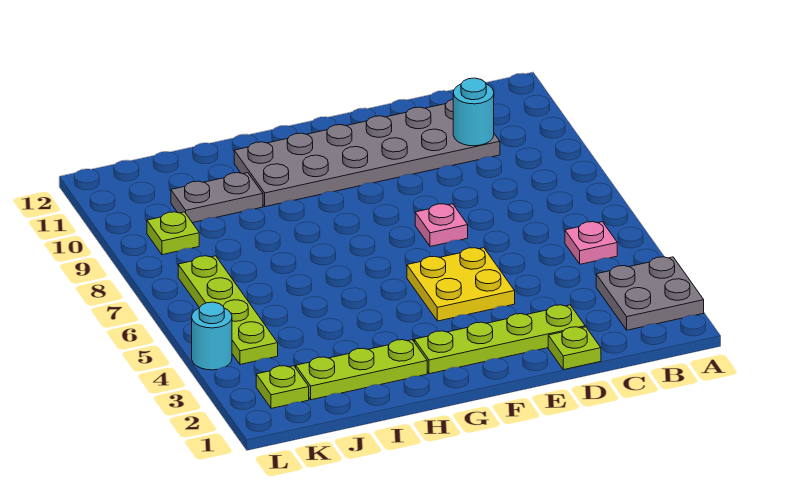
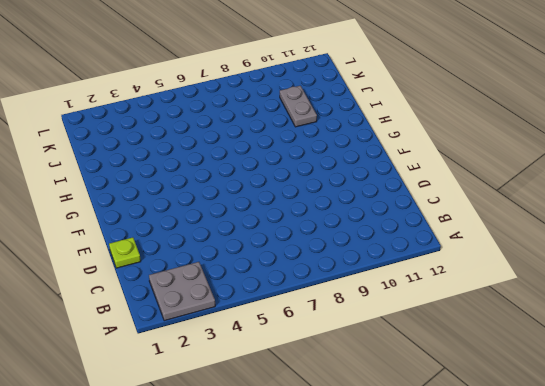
none -> pink 1x1 plate [565,222,617,264]
none -> grey 2x6 plate [234,99,500,207]
none -> lime 1x4 plate [414,305,585,374]

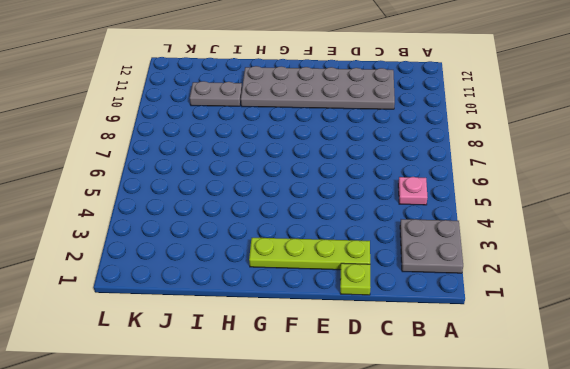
none -> yellow 2x2 plate [407,248,515,321]
none -> pink 1x1 plate [415,204,468,247]
none -> lime 1x3 plate [296,340,427,400]

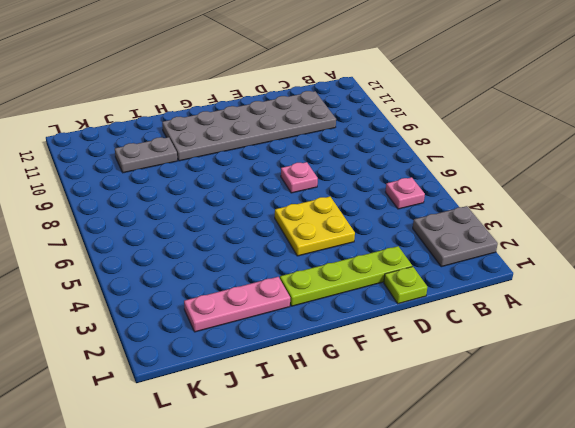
pink 1x3 plate [184,277,290,332] -> lime 1x3 plate [296,340,427,400]
none -> lime 1x1 plate [256,366,309,408]
none -> lime 1x4 plate [178,256,278,365]
none -> lime 1x1 plate [147,212,199,255]

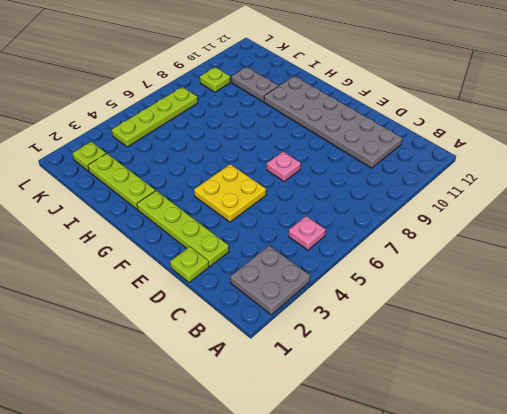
none -> cyan 1x1 round brick [192,302,232,370]
none -> cyan 1x1 round brick [453,78,494,146]

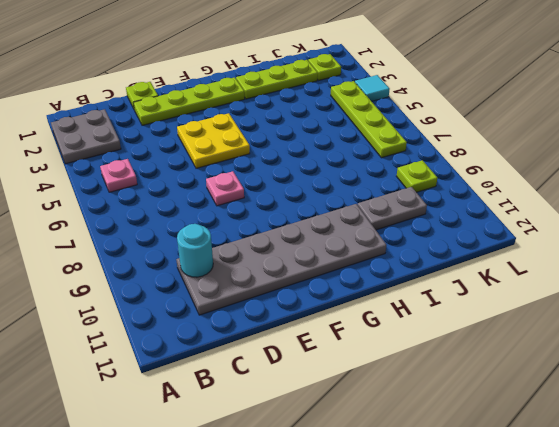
cyan 1x1 tile [355,75,390,101] -> cyan 1x1 round brick [192,302,232,370]

